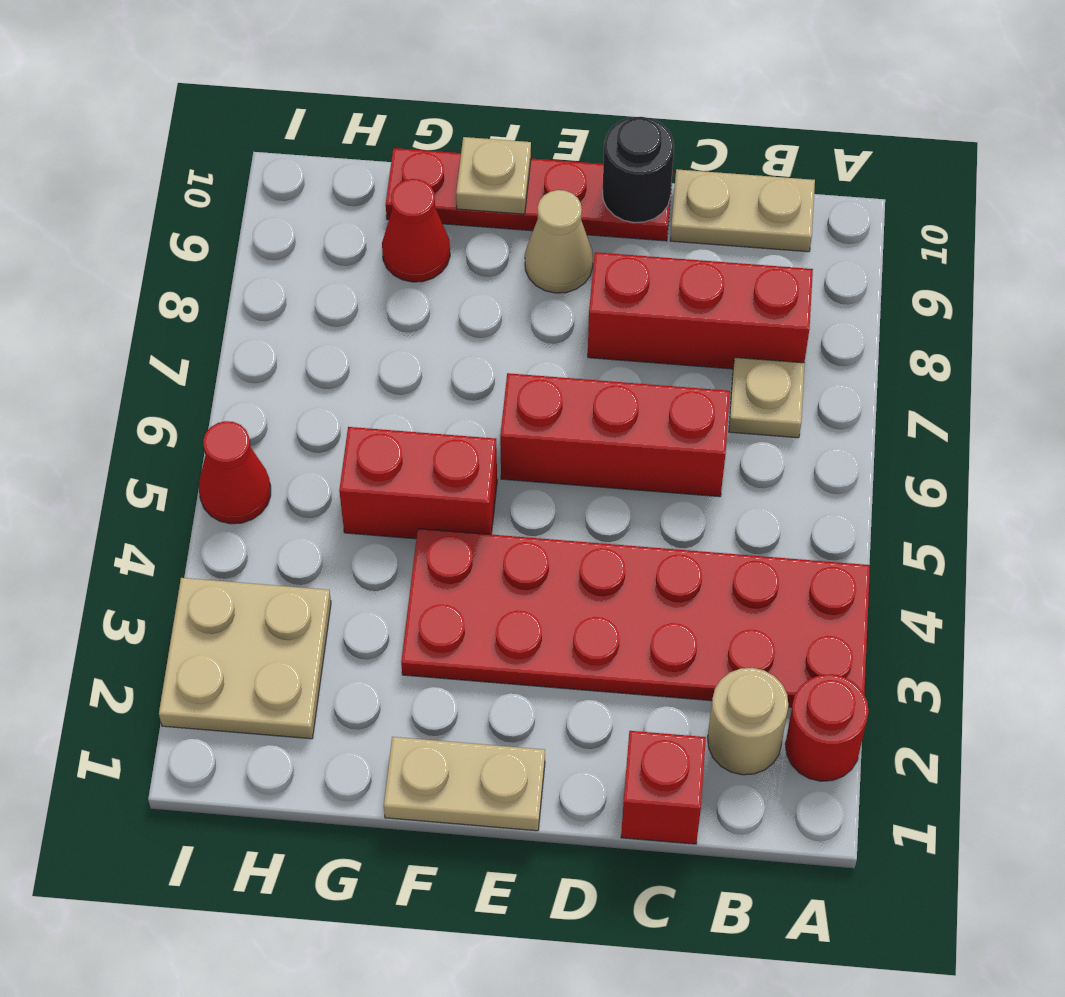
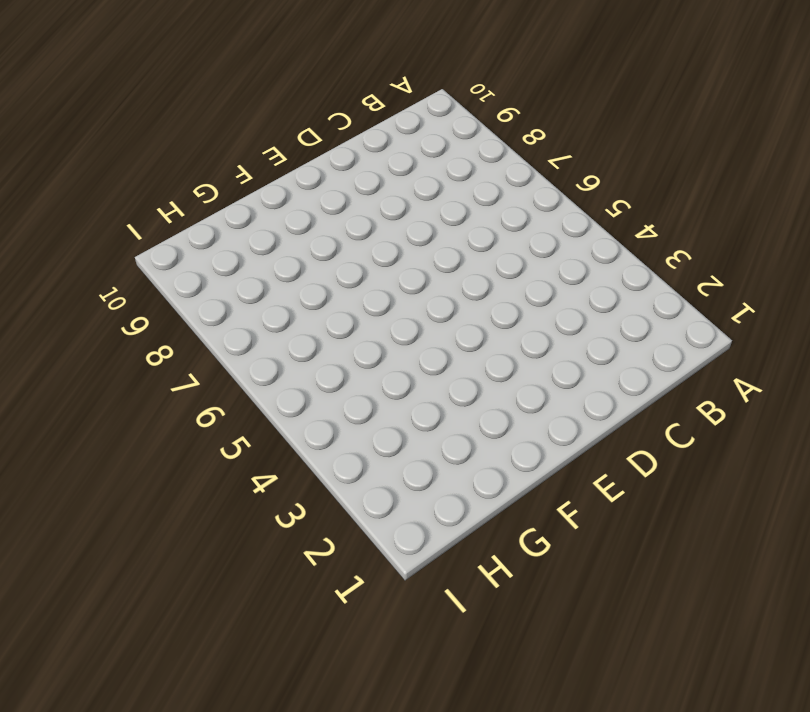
none -> red 1x1 round brick [785,674,869,781]
none -> red 2x6 plate [401,529,870,707]
none -> tan 1x1 round brick [708,668,788,775]

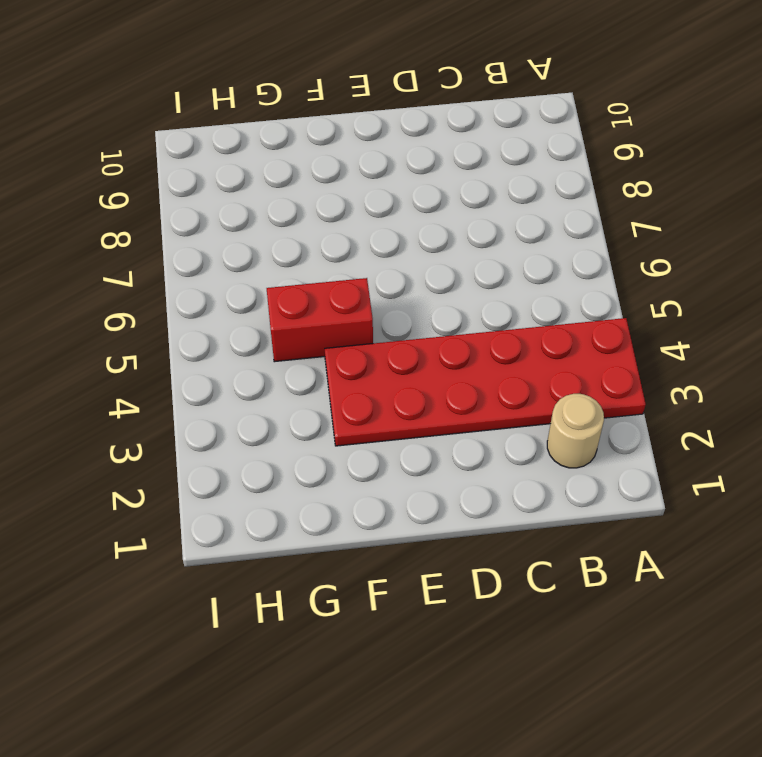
none -> red 1x1 round brick [785,674,869,781]
none -> tan 1x1 plate [729,357,805,438]
none -> red 1x3 brick [588,252,813,369]

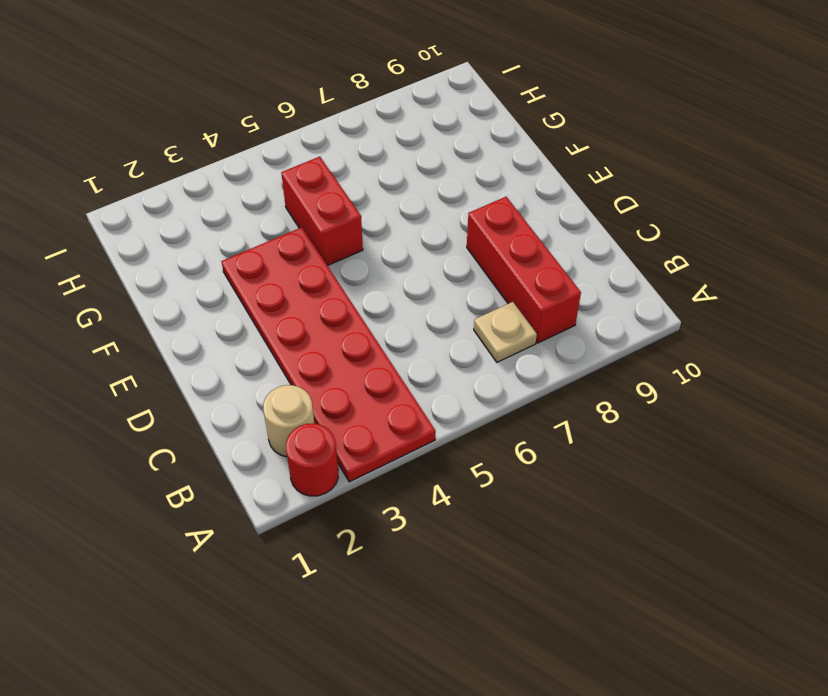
none -> tan 1x2 plate [670,169,815,252]
none -> red 1x1 brick [621,731,706,844]
none -> red 1x3 brick [500,373,730,497]

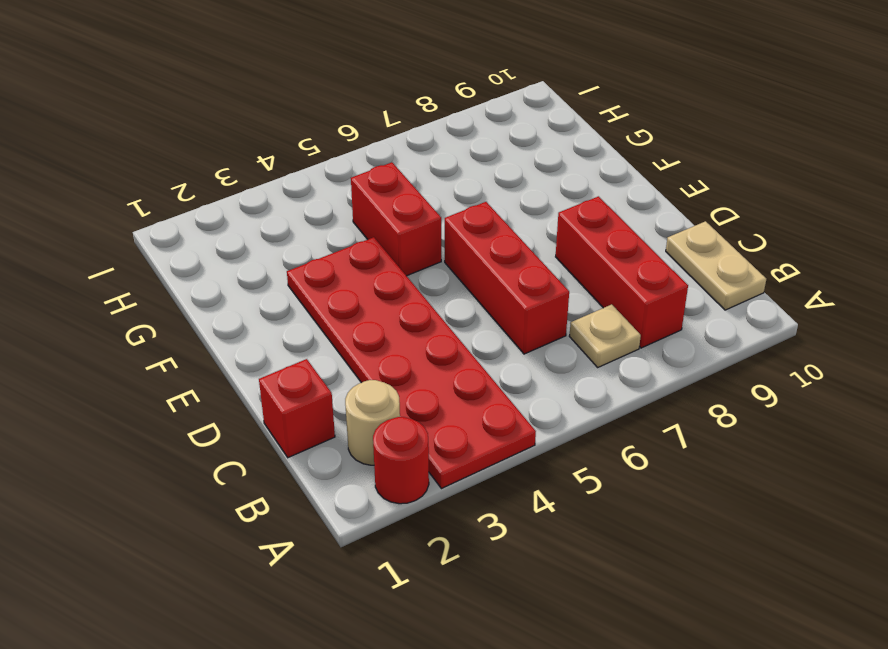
none -> red 1x4 plate [386,148,673,241]
none -> tan 1x2 plate [384,737,545,831]
none -> tan 1x1 cone [525,190,593,293]

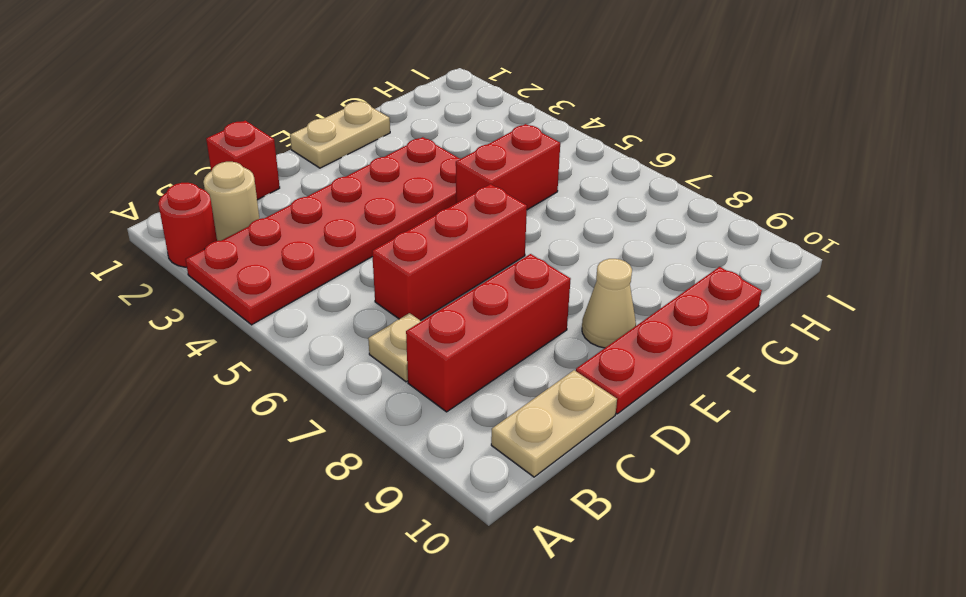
none -> red 1x1 cone [382,179,450,282]
none -> tan 2x2 plate [159,578,331,739]
none -> red 1x1 cone [199,421,271,524]

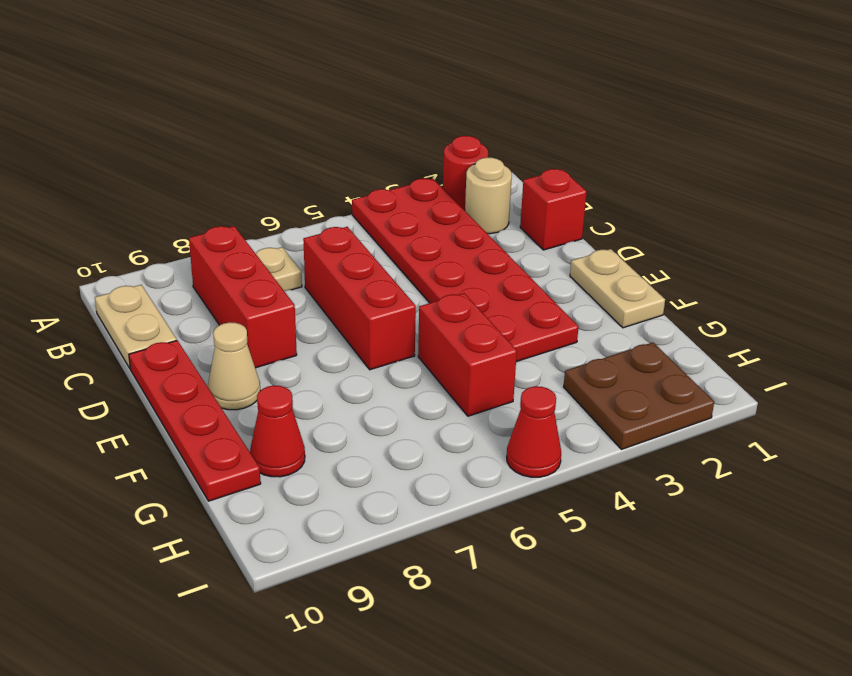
brown 2x2 plate [564,342,714,449] -> tan 2x2 plate [159,578,331,739]
none -> black 1x1 round brick [603,117,674,223]
none -> tan 1x1 plate [456,137,531,214]

